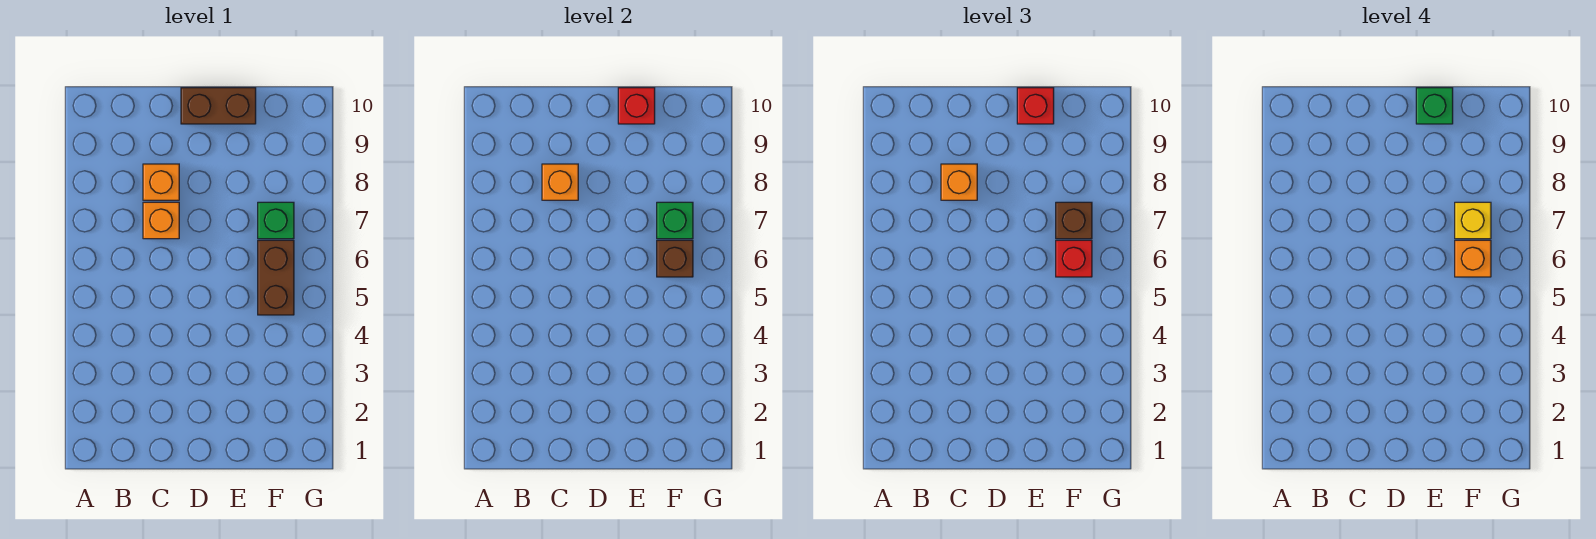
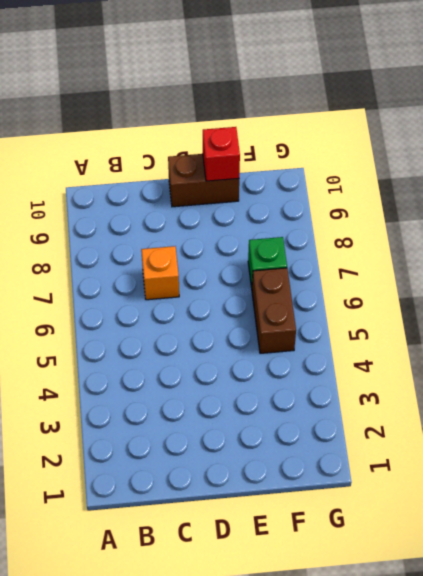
none -> orange 1x1 brick [143,164,179,200]
none -> orange 1x1 brick [542,164,578,200]
none -> brown 1x1 brick [657,240,693,277]

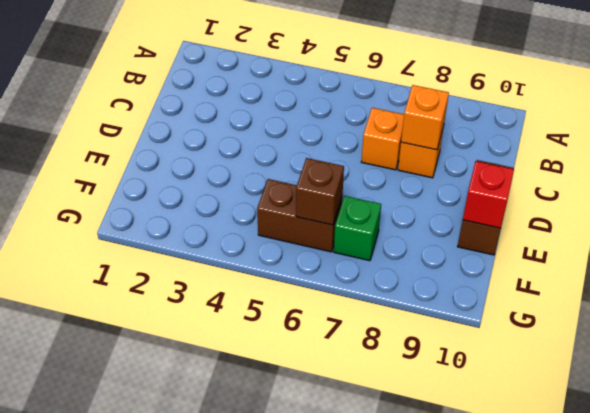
none -> green 1x1 brick [657,202,693,239]
none -> orange 1x1 brick [941,164,977,200]
none -> red 1x1 brick [1017,88,1054,124]

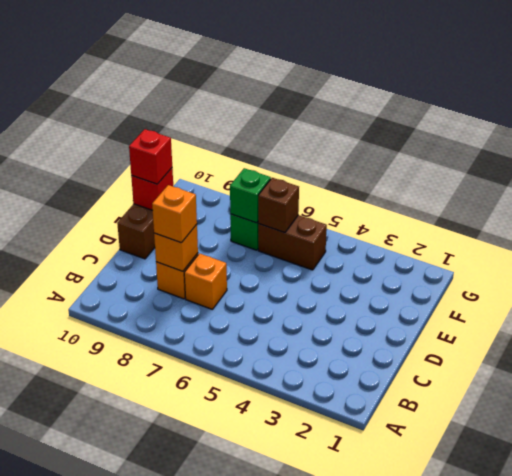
none -> red 1x1 brick [1056,240,1092,277]
none -> brown 1x1 brick [1056,202,1092,239]
none -> green 1x1 brick [1416,88,1453,124]

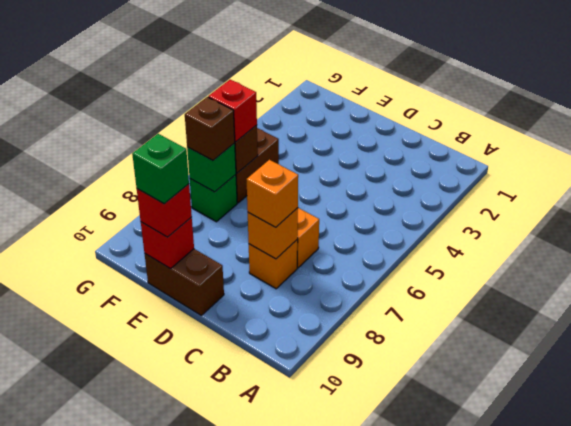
none -> orange 1x1 brick [1455,240,1491,277]
none -> yellow 1x1 brick [1455,202,1491,239]

